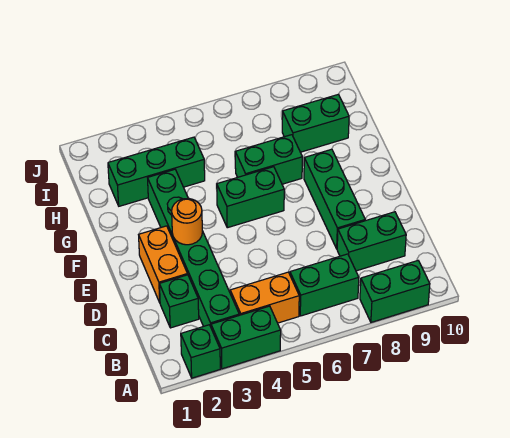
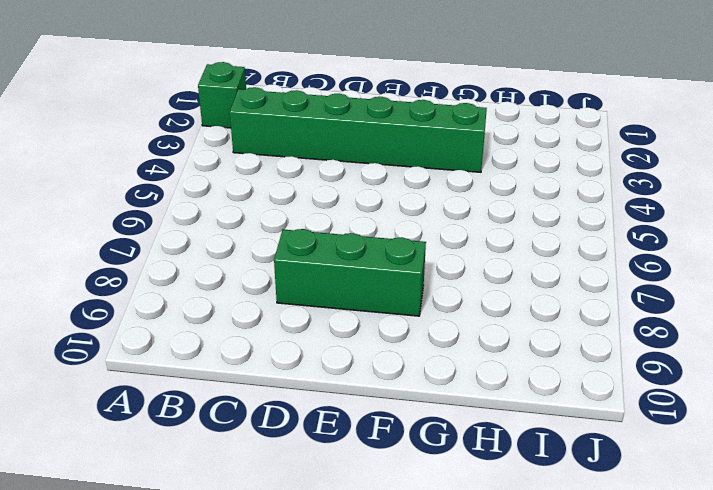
none -> green 1x2 brick [211,306,281,369]
none -> green 1x2 brick [360,261,430,322]
none -> orange 1x2 brick [230,272,299,323]

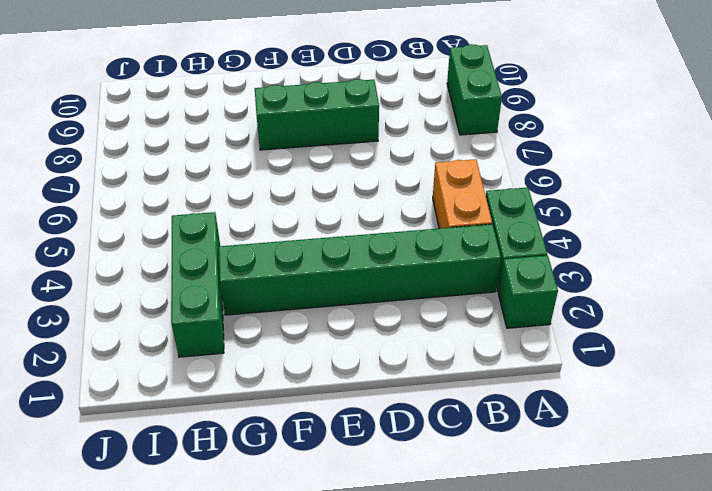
none -> green 1x2 brick [290,254,359,316]
none -> green 1x1 brick [159,275,199,328]
none -> green 1x2 brick [337,212,406,271]

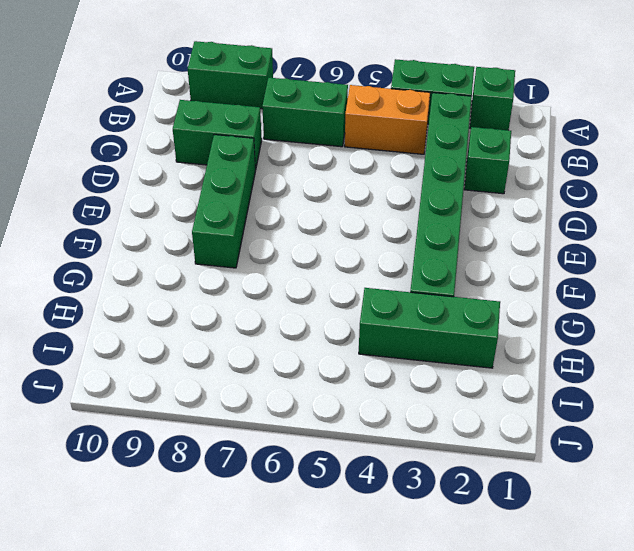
none -> orange 1x2 brick [139,226,188,302]
none -> green 1x2 brick [216,167,284,228]
none -> green 1x2 brick [235,135,302,184]

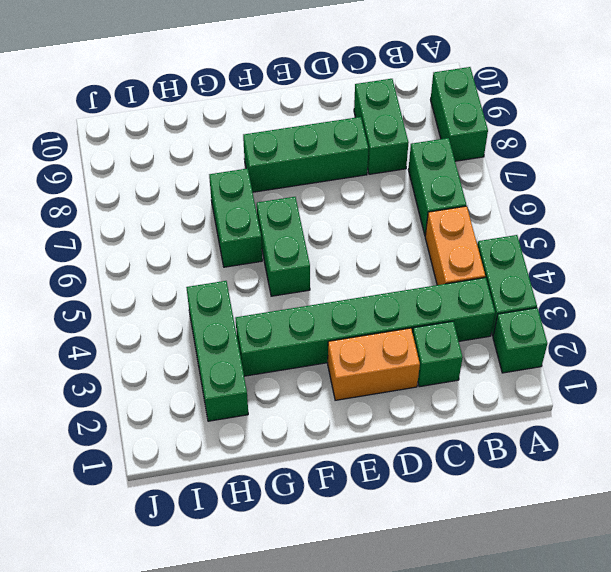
none -> green 1x2 brick [282,94,349,152]
none -> orange 1x1 round brick [172,199,202,245]

